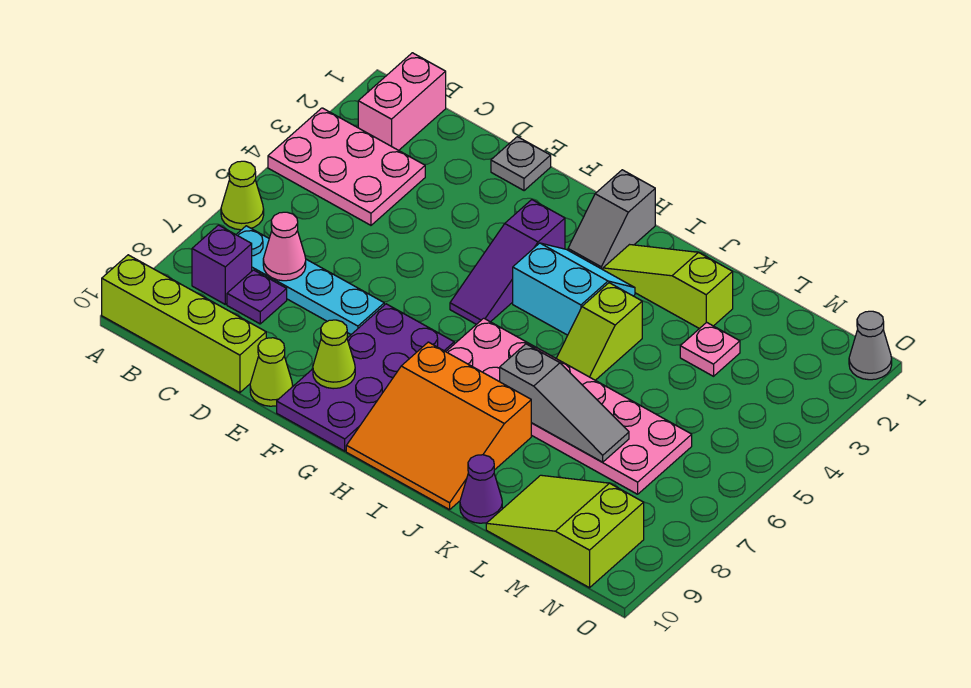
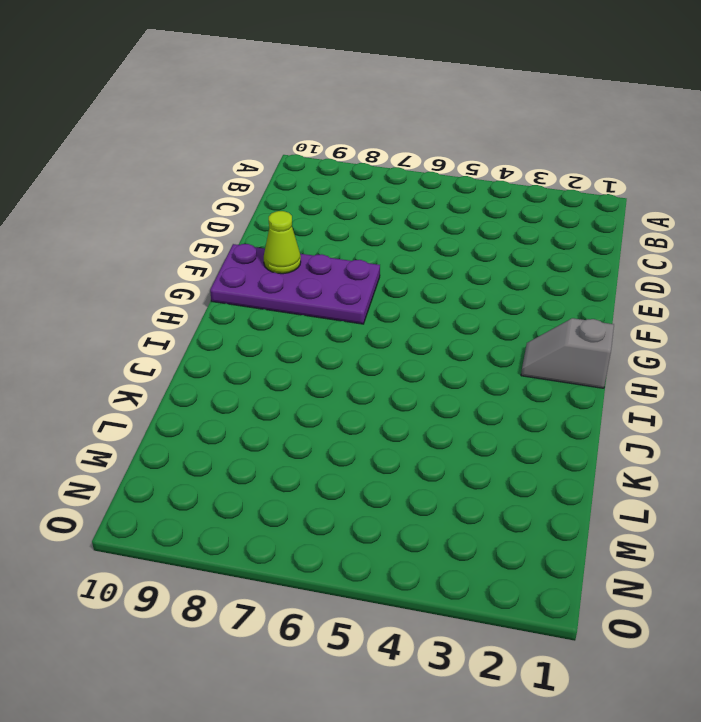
none -> pink 2x3 plate [268,108,425,225]
none -> lime 1x1 cone [221,161,264,230]
none -> lime 1x4 brick [102,255,266,393]

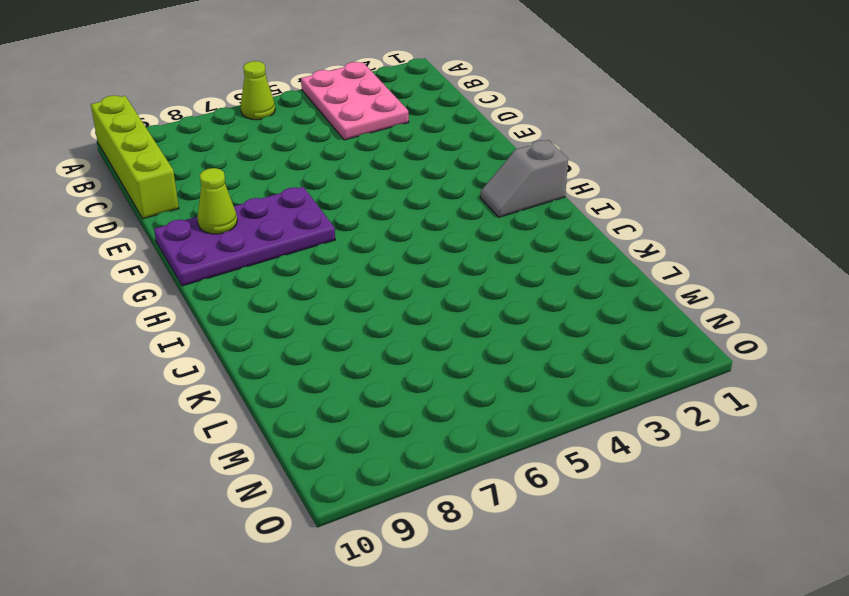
none -> pink 1x2 brick [358,53,446,150]
none -> cyan 1x4 plate [236,226,384,334]
none -> purple 1x1 brick [192,225,252,304]

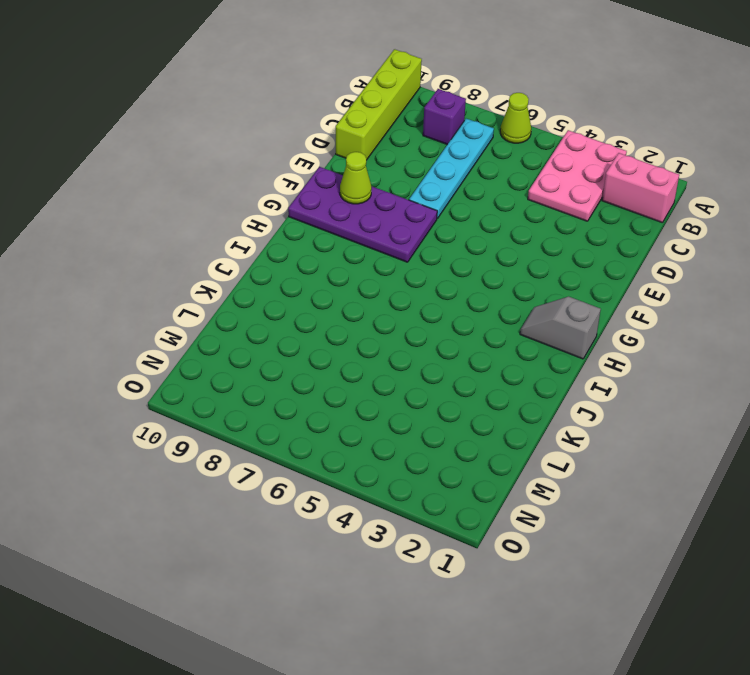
none -> purple 1x1 plate [227,270,287,324]
none -> grey 1x1 plate [491,137,551,191]
none -> lime 1x1 cone [250,338,293,406]

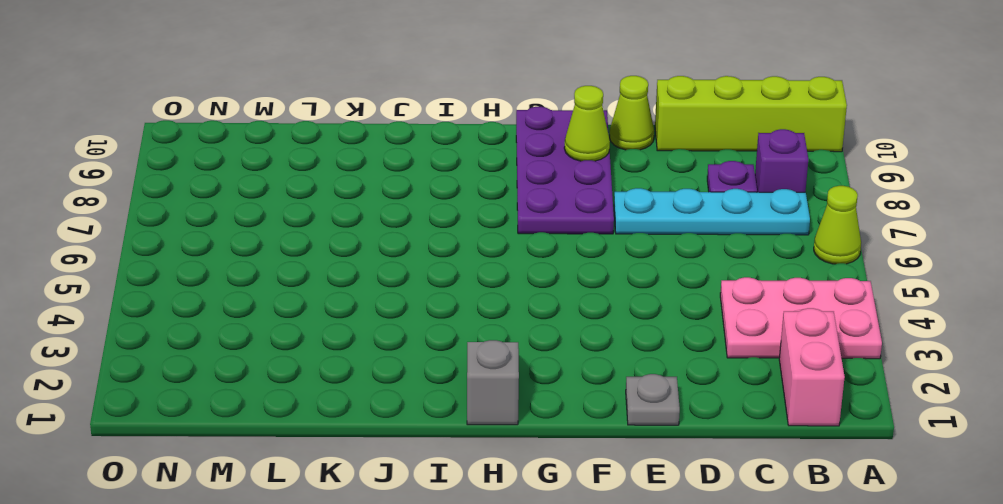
none -> purple 1x3 slope [450,200,565,324]
none -> cyan 2x2 slope [513,243,635,335]
none -> pink 2x6 plate [446,318,692,494]

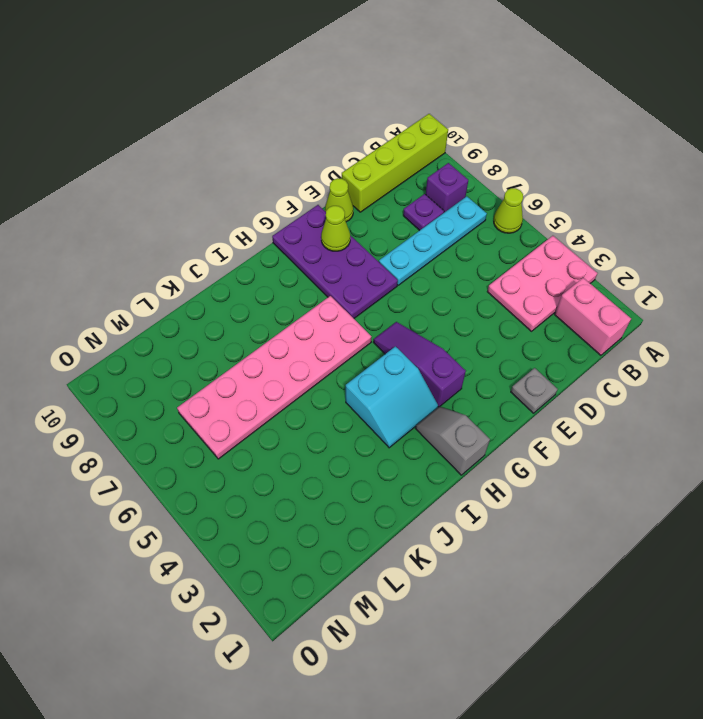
none -> orange 3x3 slope [346,342,531,510]
none -> lime 1x3 slope [603,245,733,329]
none -> lime 1x2 slope [556,283,642,380]

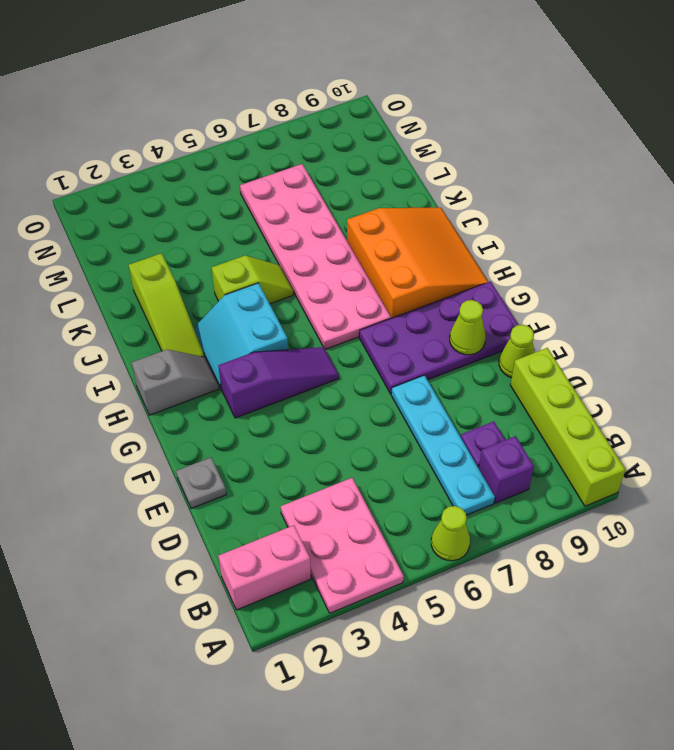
none -> purple 1x1 cone [460,455,502,523]
none -> pink 1x1 plate [680,322,740,376]
none -> lime 2x3 slope [486,475,644,588]

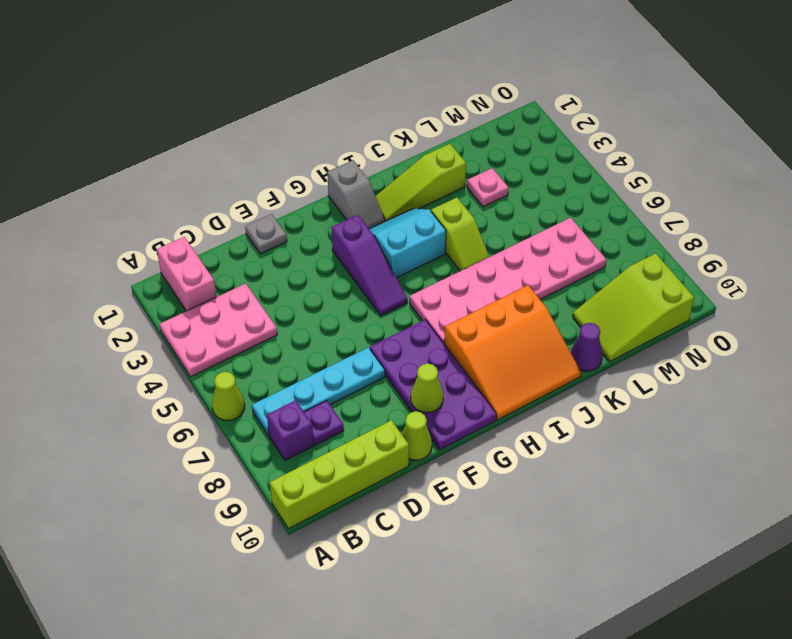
none -> grey 1x1 cone [849,311,892,380]
none -> pink 1x1 cone [263,212,306,281]
none -> grey 1x3 slope [500,344,629,462]

